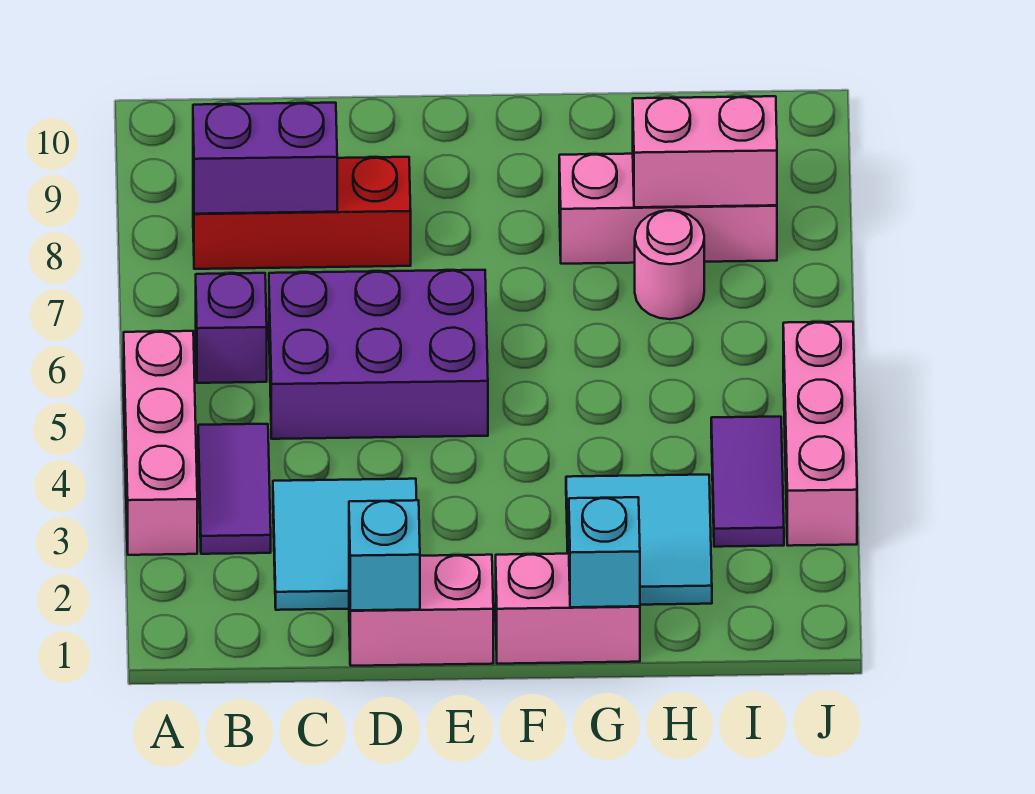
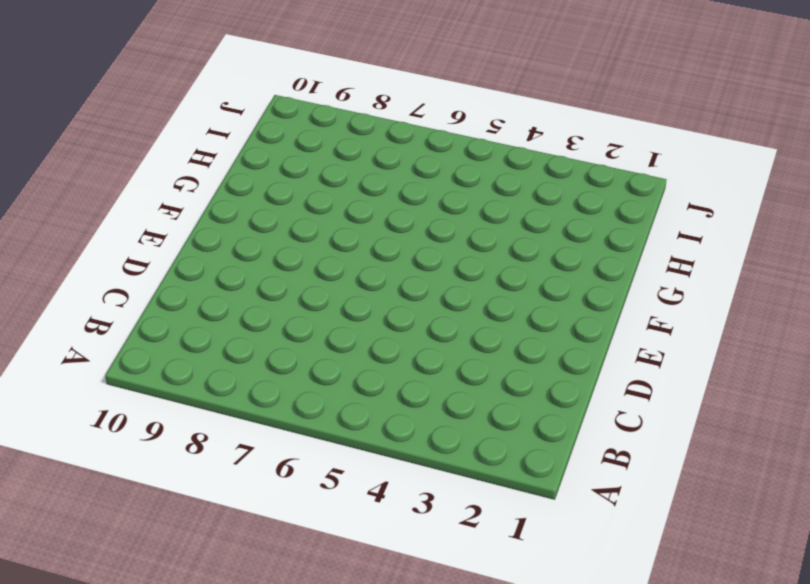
none -> pink 1x3 brick [124,331,197,555]
none -> purple 1x2 tile [198,424,271,554]
none -> purple 1x1 brick [196,273,267,383]

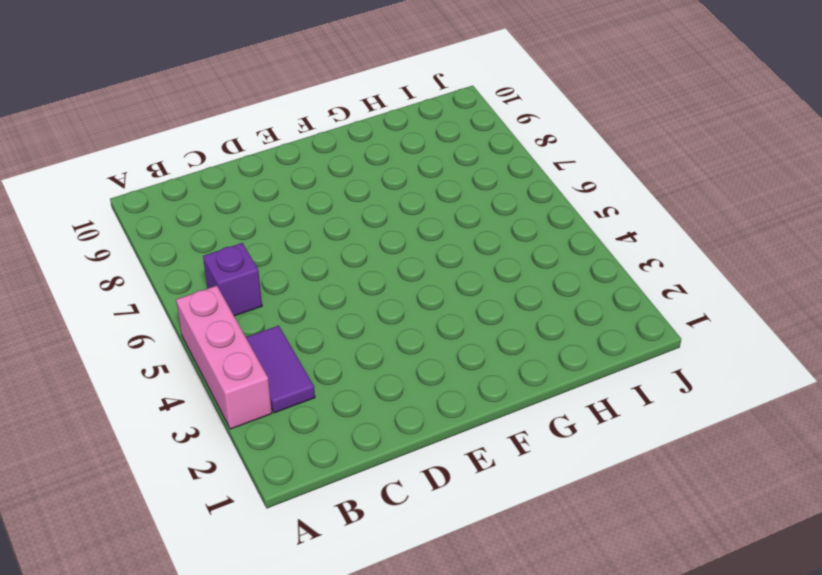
none -> red 1x3 brick [193,157,411,269]
none -> cyan 2x2 tile [273,479,417,610]
none -> purple 2x3 brick [269,270,488,439]

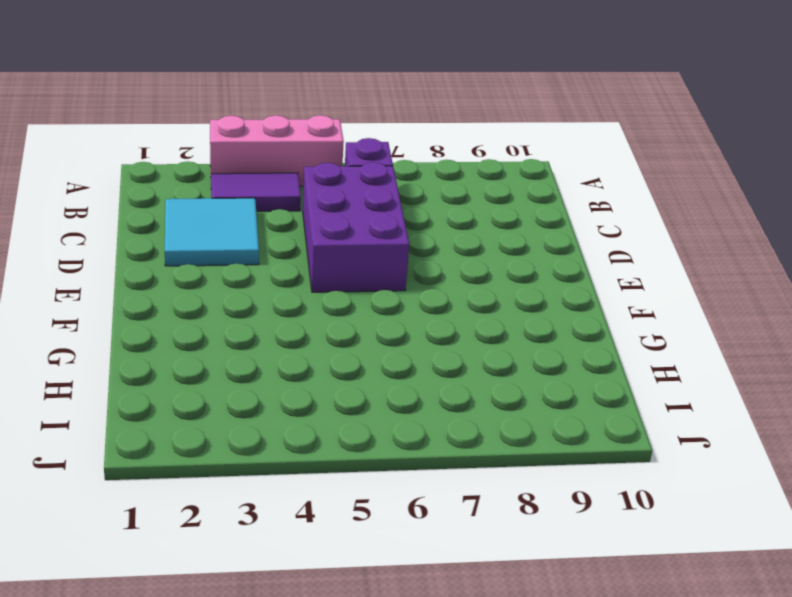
none -> red 1x3 brick [193,157,411,269]
none -> pink 1x2 brick [349,555,493,666]
none -> pink 1x2 brick [496,554,640,664]

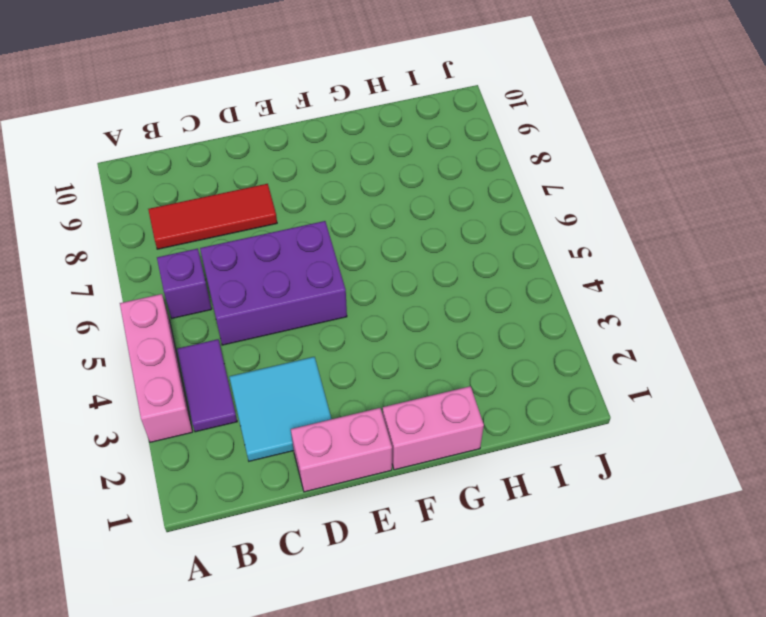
red 1x3 tile [148,184,277,249] -> red 1x3 brick [193,157,411,269]
none -> cyan 2x2 tile [566,475,712,605]
none -> pink 1x3 brick [559,154,777,264]
none -> pink 1x1 round brick [635,210,704,319]

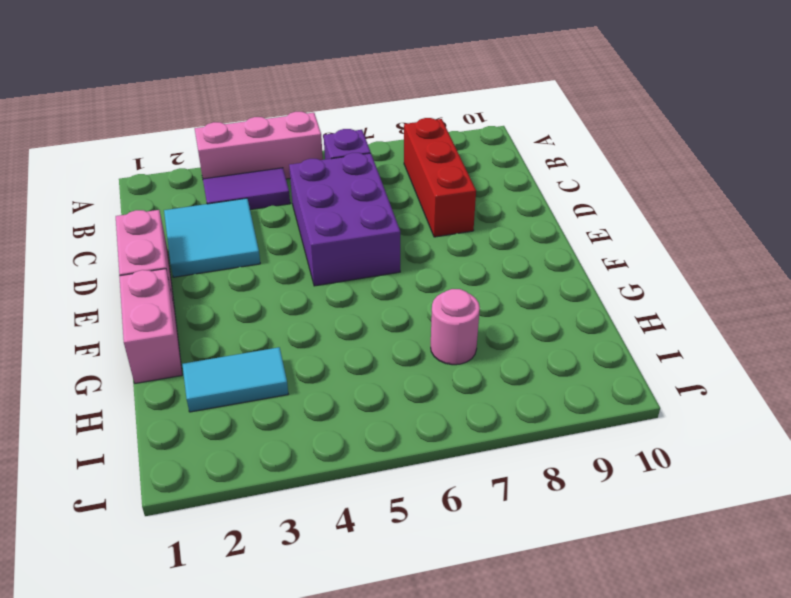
cyan 1x2 tile [182,347,288,412] -> cyan 2x2 tile [566,475,712,605]
none -> pink 1x3 brick [559,154,777,264]
none -> purple 1x2 tile [711,417,784,547]
none -> pink 1x3 brick [783,322,857,546]

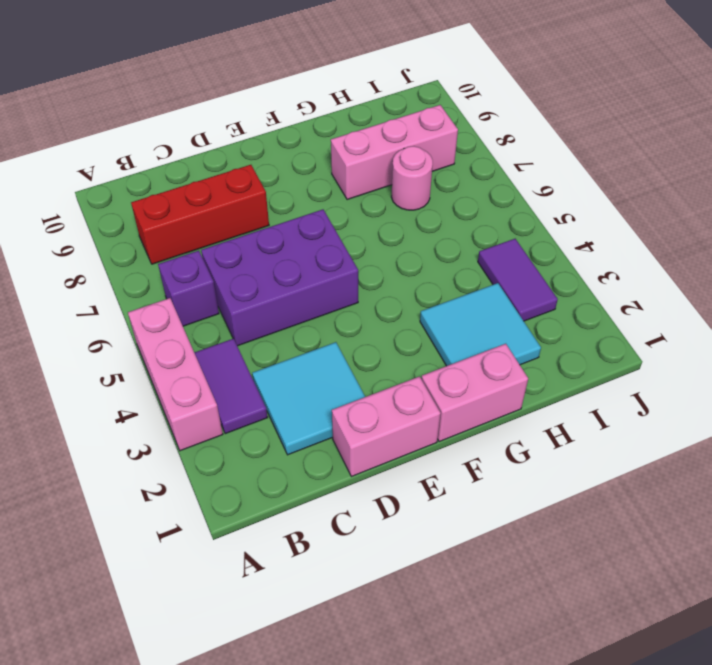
none -> pink 1x3 brick [783,322,857,546]
none -> purple 1x2 brick [193,103,337,214]
none -> cyan 1x1 brick [349,500,420,610]

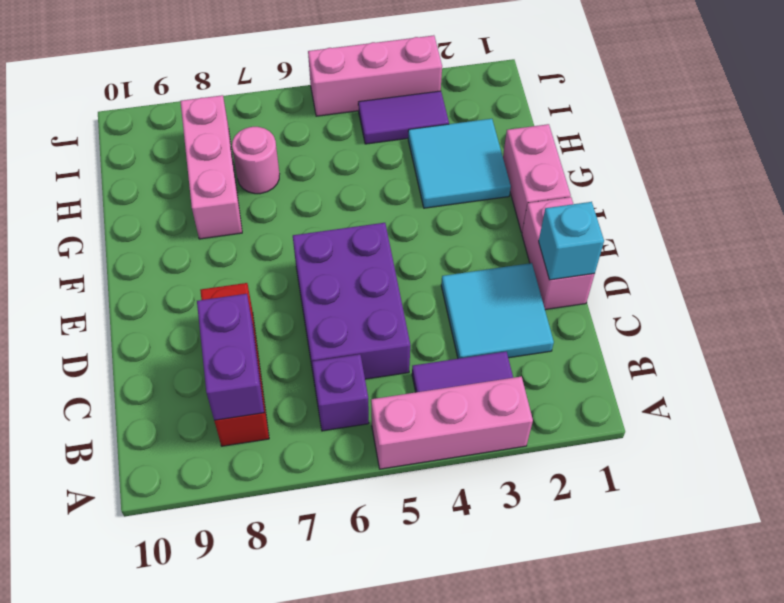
none -> cyan 1x1 brick [569,497,640,607]
none -> pink 1x2 brick [633,96,777,207]

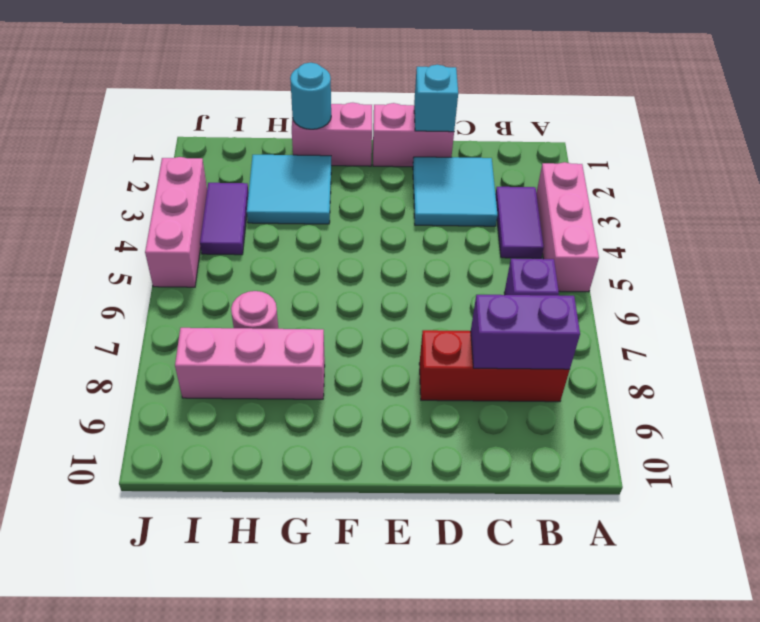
cyan 1x1 round brick [290,63,331,129] -> cyan 1x1 brick [569,497,640,607]
none -> purple 2x3 brick [269,270,488,439]
none -> pink 1x2 brick [633,96,777,207]

